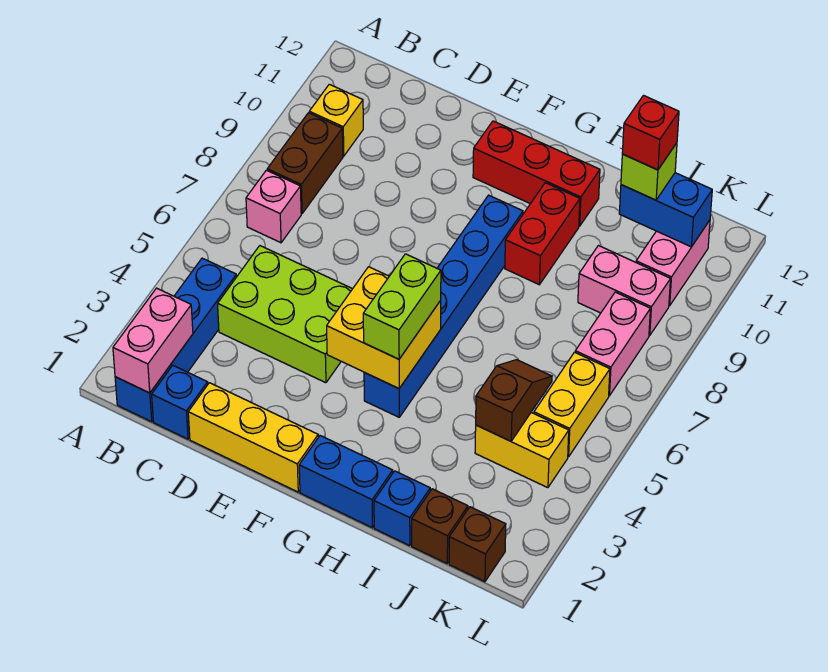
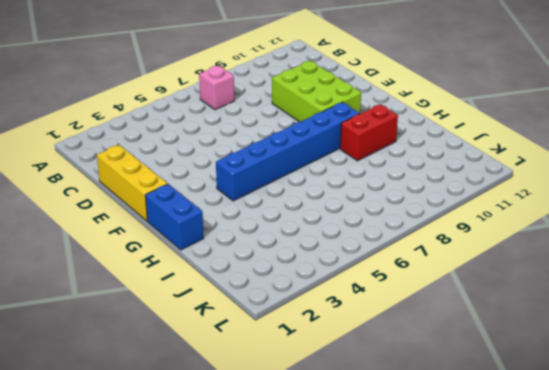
lime 2x3 brick [272,61,361,122] -> lime 2x3 brick moved to [218,246,352,383]
none -> blue 1x4 brick [115,258,237,422]
none -> brown 1x2 brick [267,113,343,214]
none -> yellow 1x1 brick [309,84,363,156]

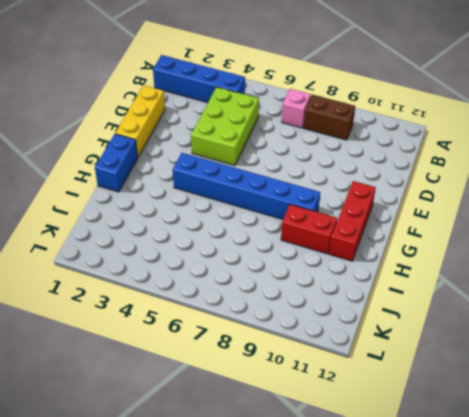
none -> yellow 1x1 brick [309,84,363,156]
none -> blue 1x1 brick [152,366,208,439]
none -> blue 1x1 brick [374,471,430,546]

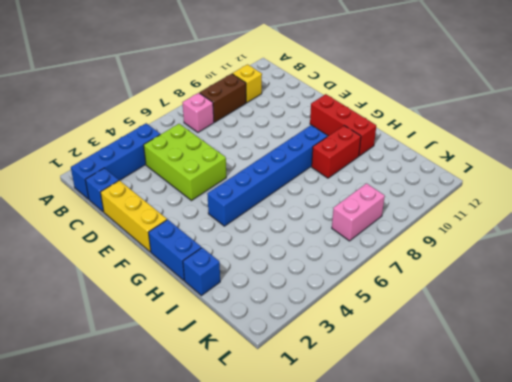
none -> brown 1x1 brick [412,489,468,563]
none -> yellow 1x2 brick [475,413,569,488]
none -> pink 1x2 brick [578,246,670,335]

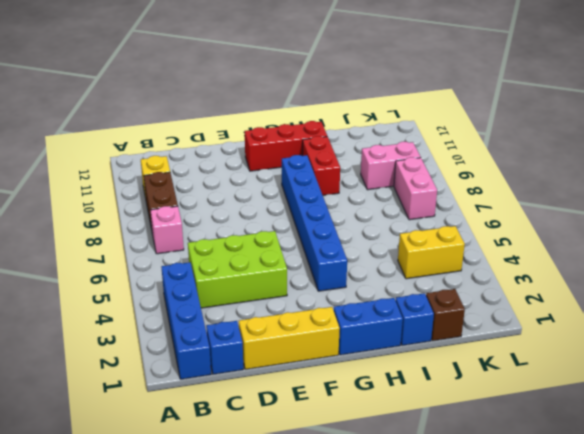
none -> brown 1x1 brick [449,507,506,582]
none -> yellow 1x2 brick [534,352,610,457]
none -> pink 1x2 brick [636,220,710,306]

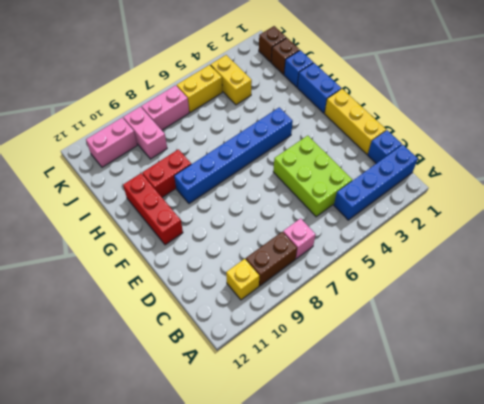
none -> pink 1x2 brick [113,288,193,393]
none -> yellow 2x2 brick [327,267,441,389]
none -> brown 1x2 slope [476,360,552,441]

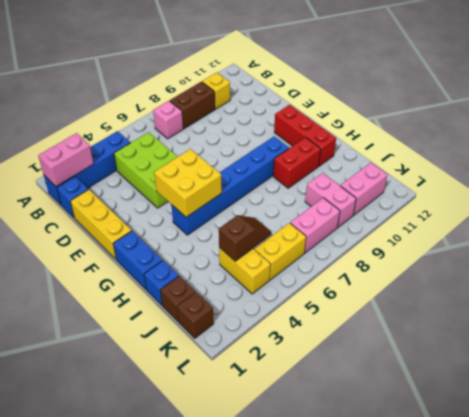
none -> blue 1x2 brick [619,173,712,247]
none -> lime 1x2 brick [363,254,441,359]
none -> lime 1x1 brick [621,143,677,200]

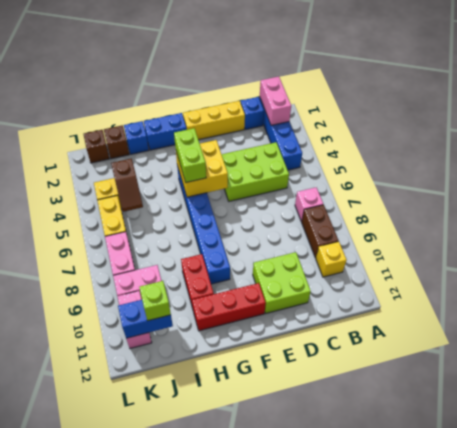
lime 2x2 brick [253,252,311,313] -> none
none -> red 1x1 brick [622,96,679,170]

